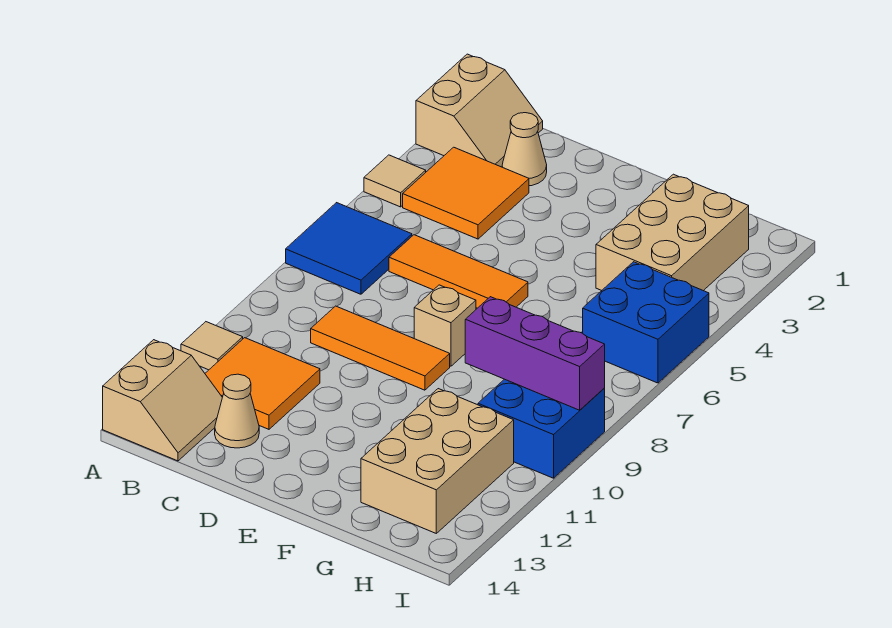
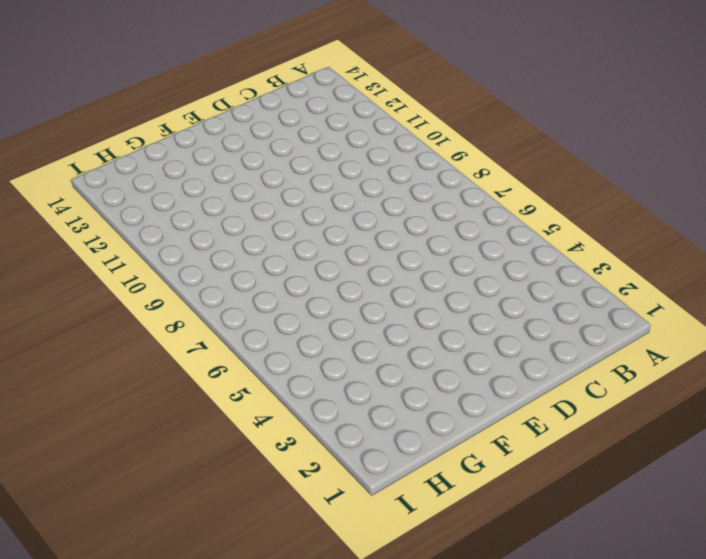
none -> tan 2x2 slope [416,54,543,167]
none -> tan 1x1 tile [364,155,426,207]
none -> blue 2x2 tile [286,203,412,294]

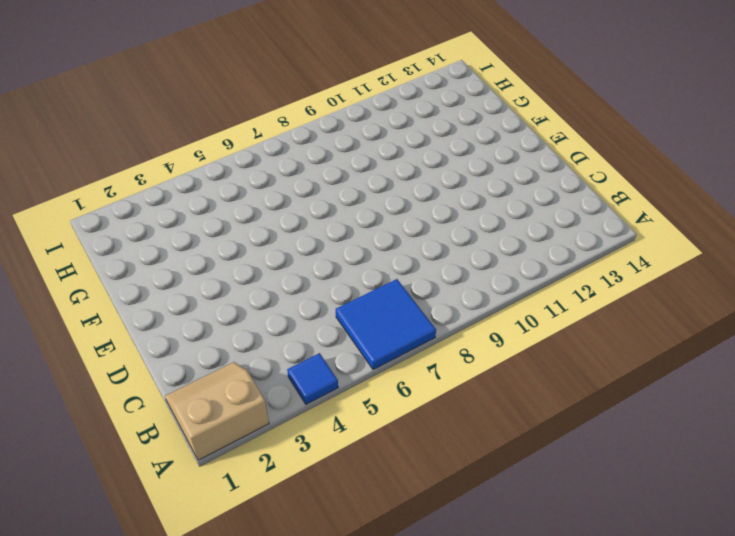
blue 1x1 tile [287,353,338,404] -> tan 1x1 tile [364,155,426,207]
none -> tan 1x1 tile [181,322,243,370]
none -> tan 2x2 slope [103,340,222,461]
none -> orange 2x2 tile [403,147,529,239]

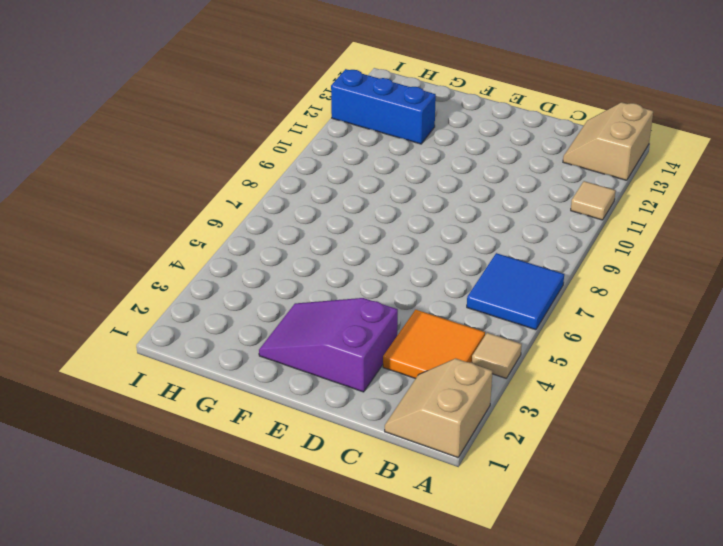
purple 2x3 slope [259,298,398,392] -> none
blue 1x3 brick [331,69,436,144] -> tan 2x3 brick [361,389,514,533]
none -> orange 2x2 tile [205,338,320,429]
none -> tan 1x1 cone [502,113,547,186]
none -> orange 1x3 tile [389,235,528,308]

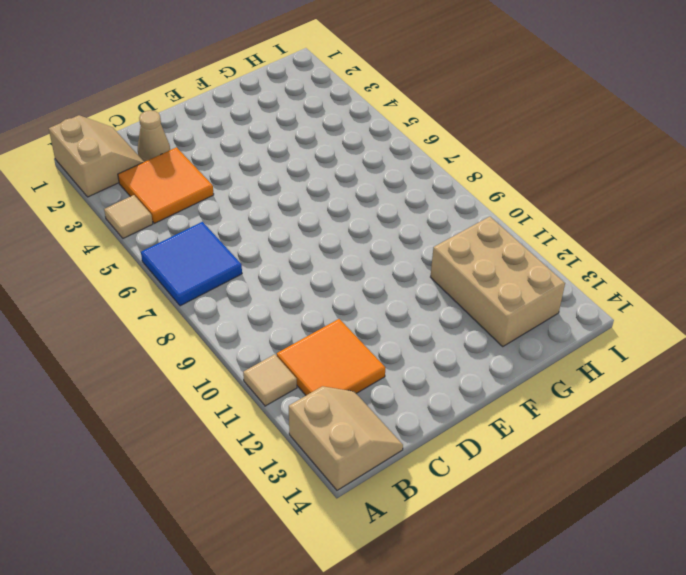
none -> orange 1x3 tile [389,235,528,308]
none -> orange 1x3 tile [311,306,450,390]
none -> tan 1x1 cone [215,374,259,448]

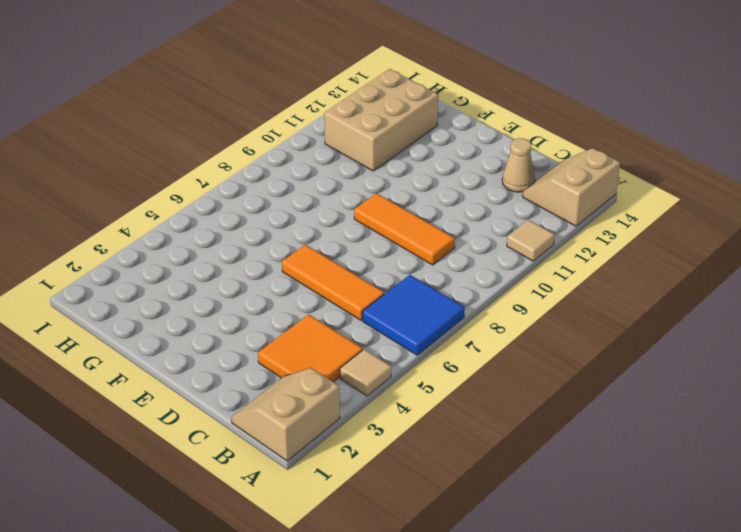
none -> orange 2x2 tile [205,338,320,429]
none -> tan 1x1 cone [502,113,547,186]
none -> tan 1x1 brick [414,285,476,366]

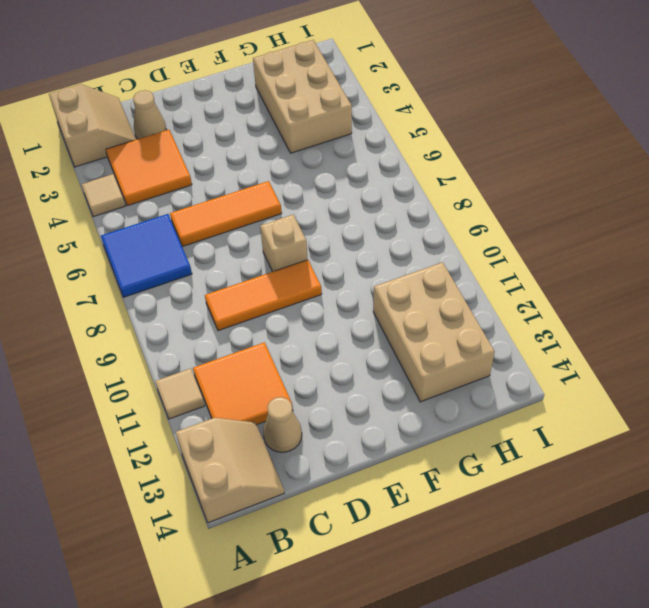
none -> blue 2x2 brick [583,262,709,383]
none -> blue 2x2 brick [478,379,605,478]
none -> purple 1x3 brick [465,297,605,410]

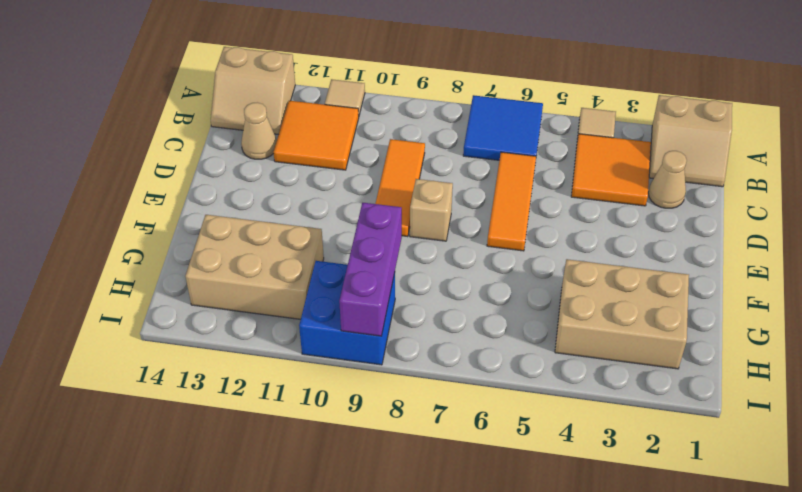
none -> blue 2x2 brick [583,262,709,383]

